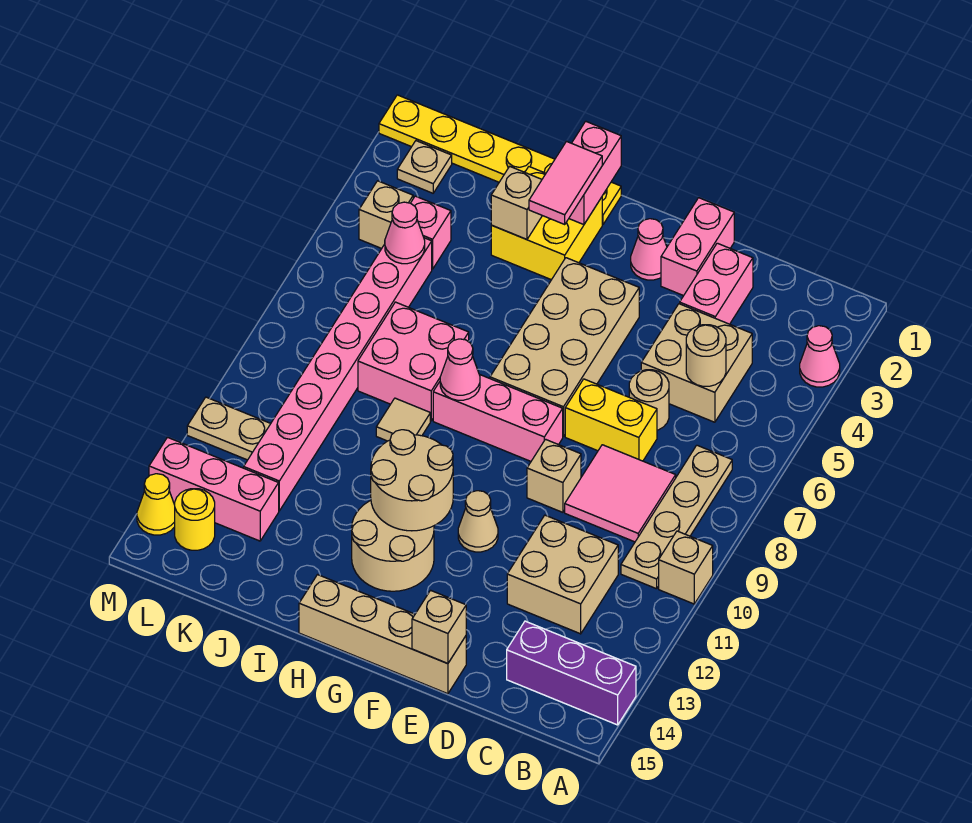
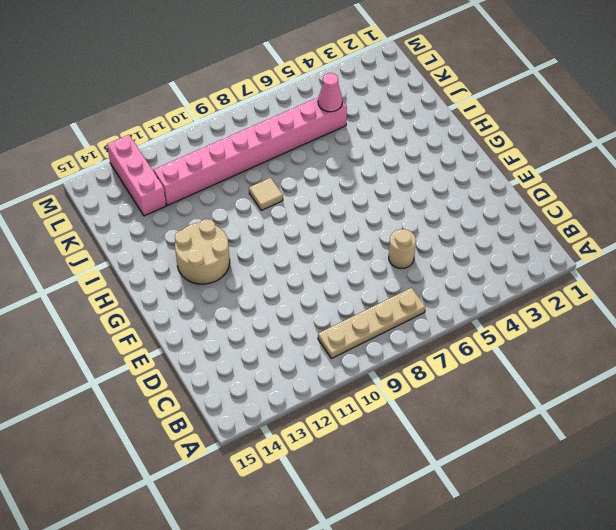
none -> pink 1x1 cone [800,326,840,387]
none -> tan 1x1 brick [659,531,713,604]
none -> purple 1x3 brick [507,621,636,725]
none -> tan 2x2 brick [641,304,752,422]

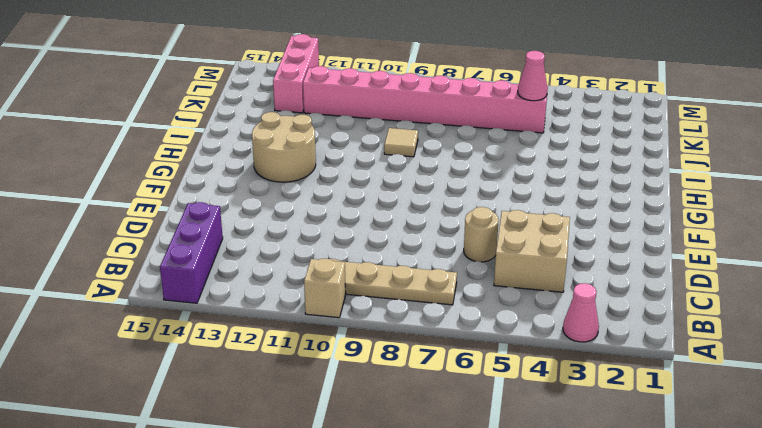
none -> pink 2x2 tile [565,445,676,542]
none -> tan 2x2 brick [507,515,618,634]
none -> pink 1x2 brick [680,243,753,324]
none -> yellow 1x2 brick [565,379,657,461]

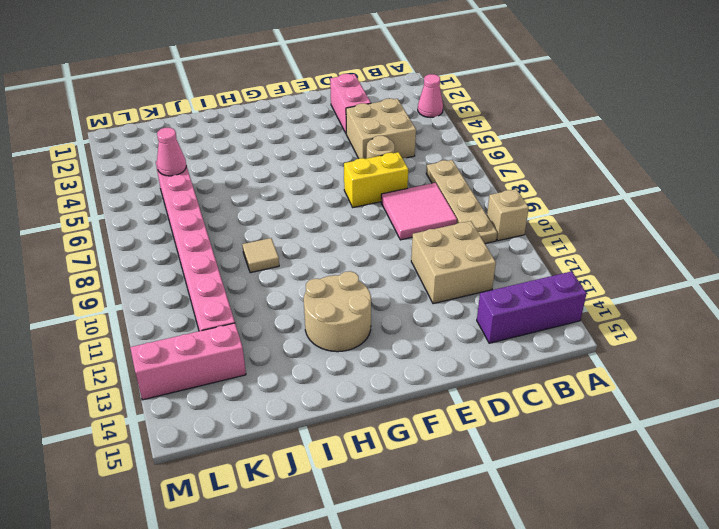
none -> pink 1x2 brick [661,198,734,296]
none -> tan 1x1 brick [527,439,581,512]
none -> tan 1x4 brick [299,575,466,694]
none -> pink 1x1 cone [631,219,667,280]

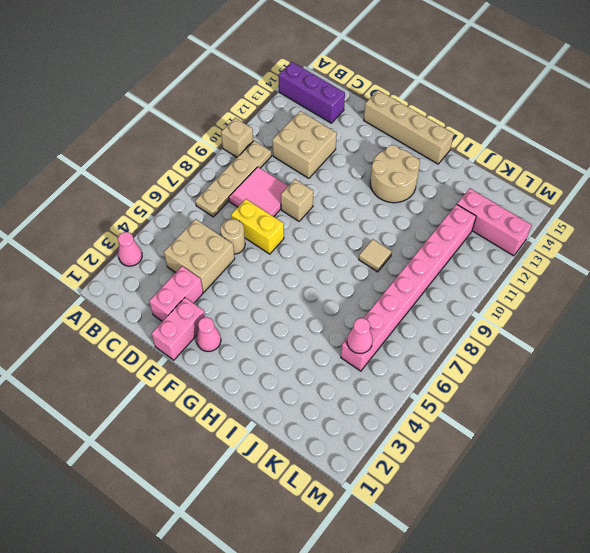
none -> tan 2x4 brick [490,258,639,437]
none -> pink 1x3 brick [433,374,563,461]
none -> tan 1x1 cone [458,491,498,552]
none -> yellow 1x6 plate [379,95,621,225]

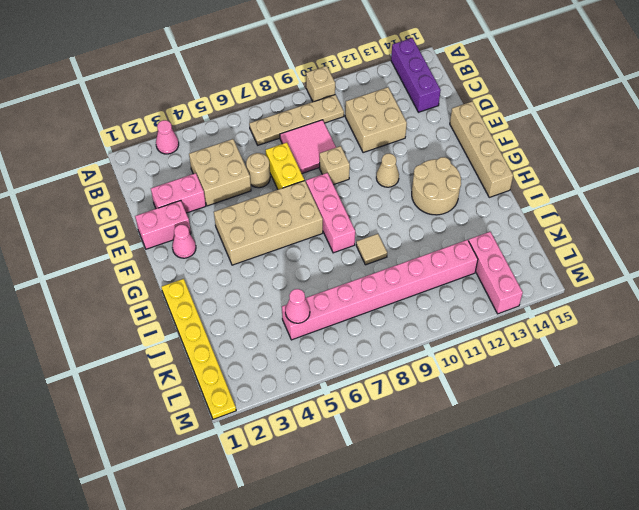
none -> yellow 2x2 brick [491,167,602,280]
none -> pink 2x2 brick [358,302,469,421]
none -> pink 1x1 brick [411,196,451,269]
none -> tan 1x1 plate [397,141,452,193]

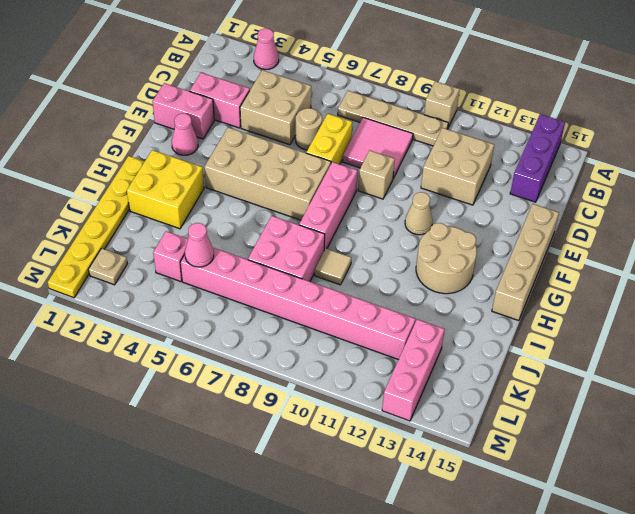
none -> tan 1x1 brick [359,181,413,249]
none -> tan 1x2 plate [187,397,271,460]
none -> yellow 1x1 round brick [175,489,215,550]
none -> yellow 1x1 cone [137,474,175,535]

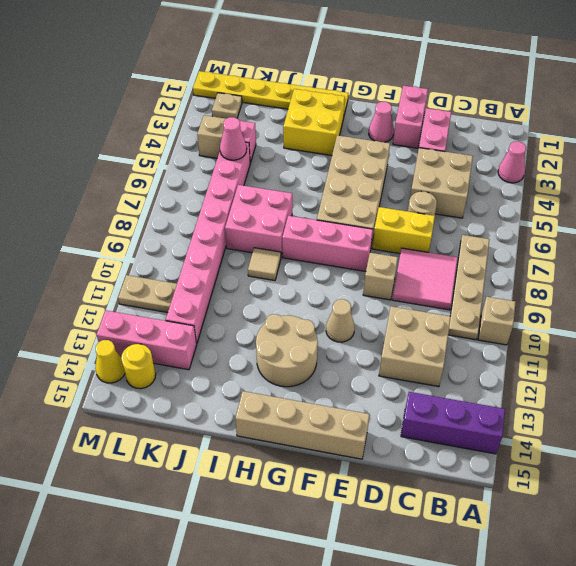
none -> tan 1x1 round brick [686,325,726,386]
none -> tan 1x1 brick [412,590,466,664]
none -> tan 2x2 round brick [371,430,453,531]
none -> pink 1x2 brick [569,121,621,225]

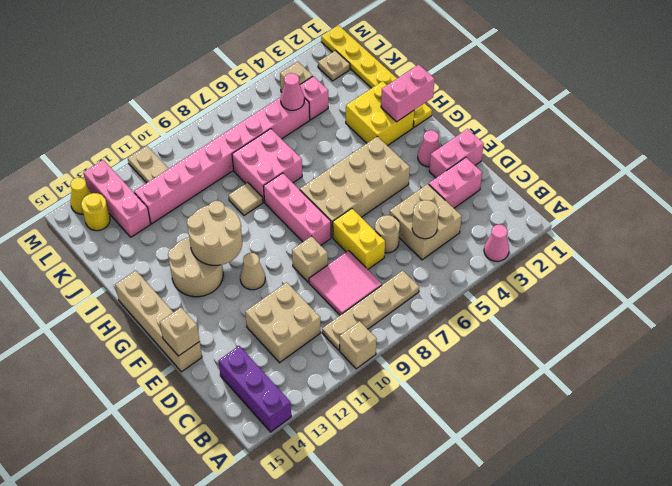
none -> pink 1x1 cone [440,339,480,400]
none -> tan 1x1 brick [491,166,542,239]
none -> pink 1x2 tile [529,141,602,224]

